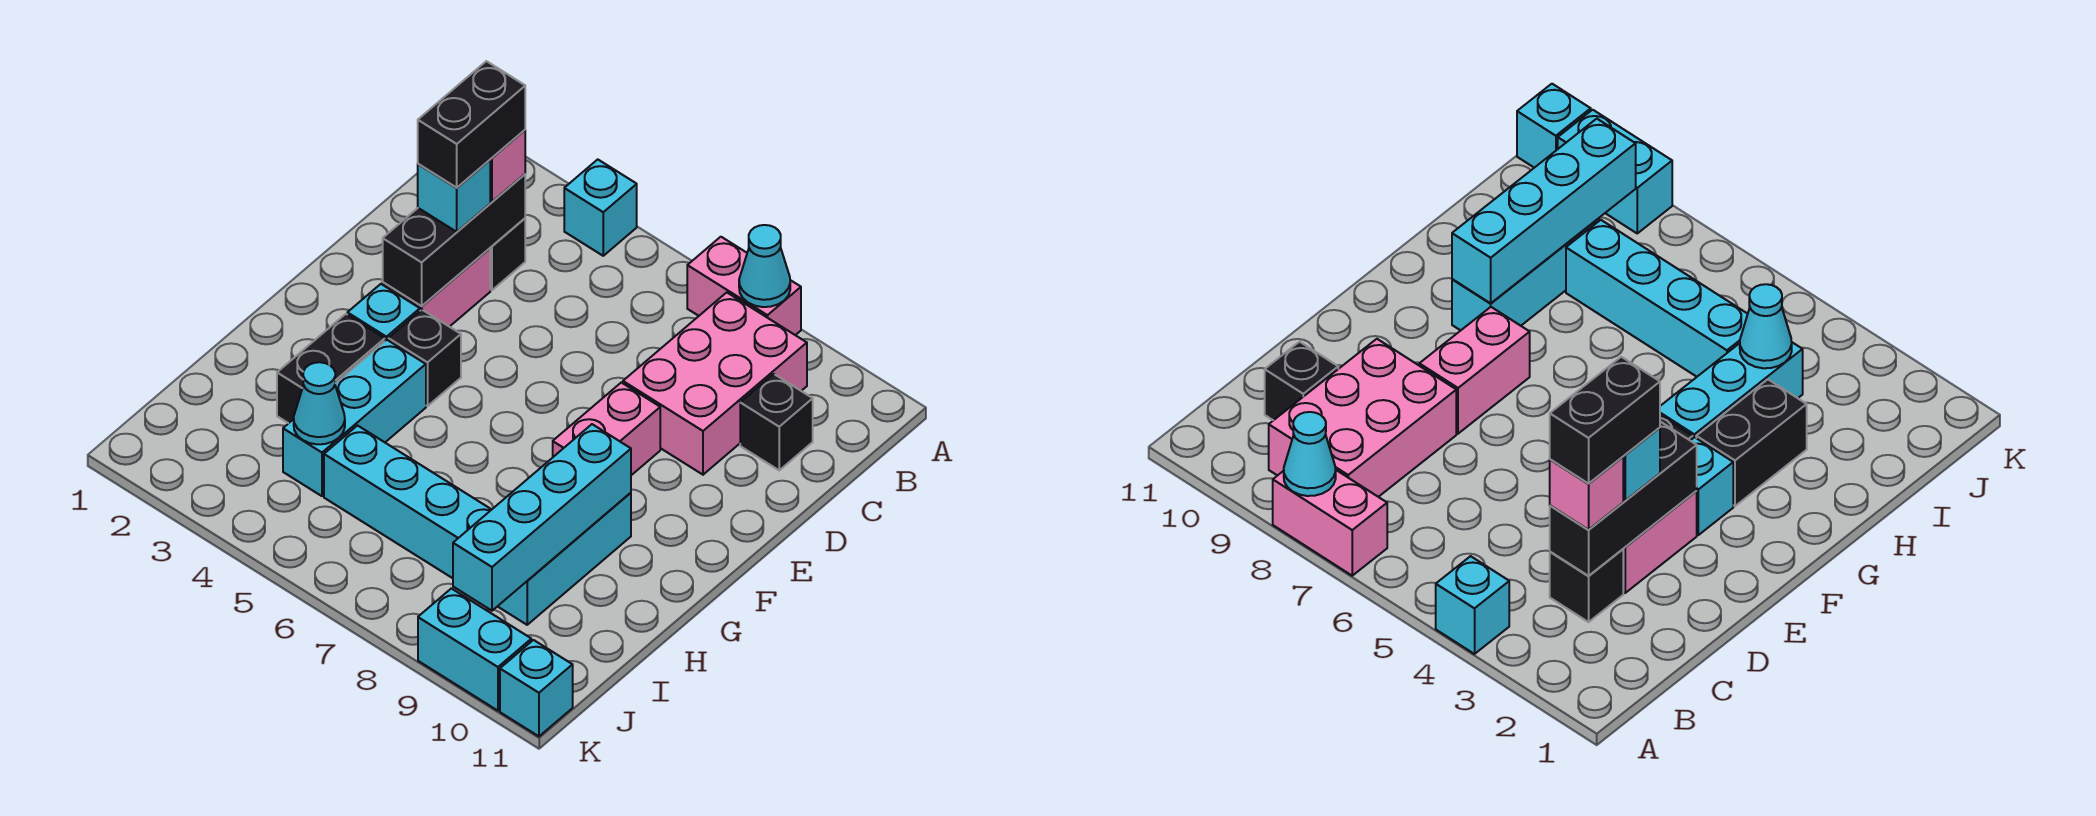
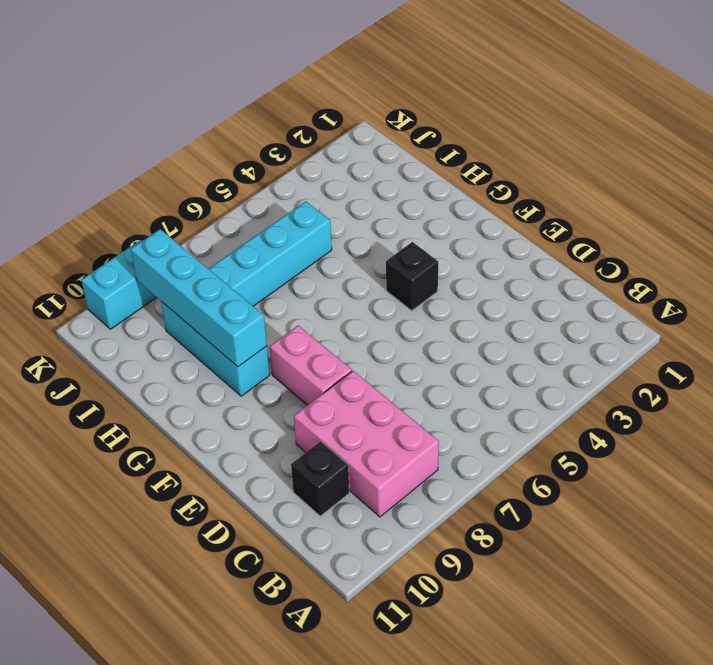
none -> cyan 1x1 brick [564,159,637,256]
none -> pink 1x2 brick [687,237,801,335]
none -> black 1x1 brick [490,218,525,290]

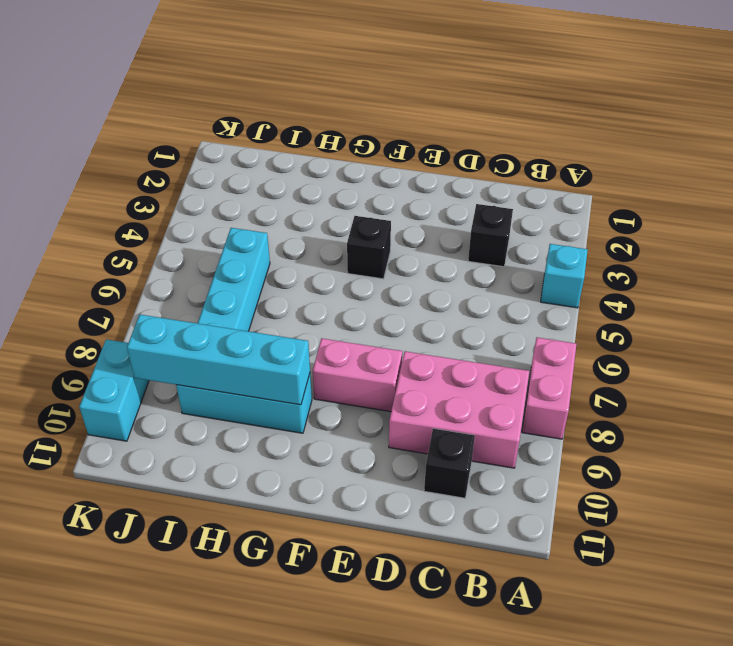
none -> pink 1x2 brick [383,248,490,327]
none -> cyan 1x1 brick [347,284,420,341]
none -> black 1x2 brick [277,314,385,423]

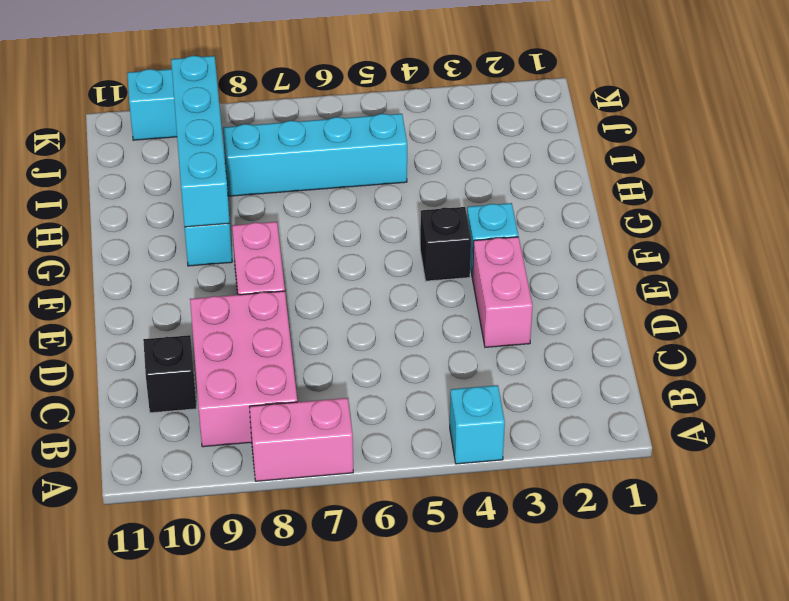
none -> black 1x1 brick [490,218,525,290]
none -> black 1x2 brick [277,314,385,423]
none -> cyan 1x3 brick [283,340,426,496]

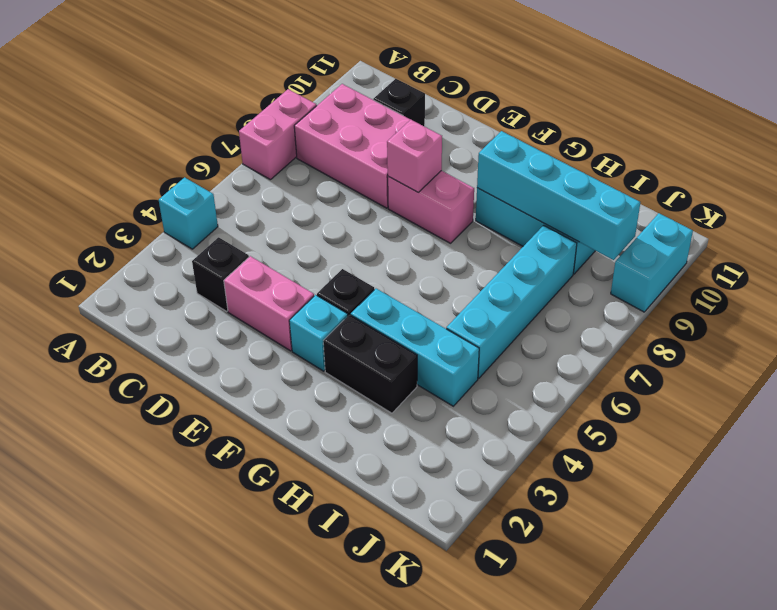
pink 1x1 brick [387,120,442,192] -> pink 1x1 brick moved to [490,130,525,202]
none -> cyan 1x1 brick [500,640,573,736]
none -> cyan 1x1 cone [739,225,790,307]
none -> black 1x3 brick [383,174,525,306]

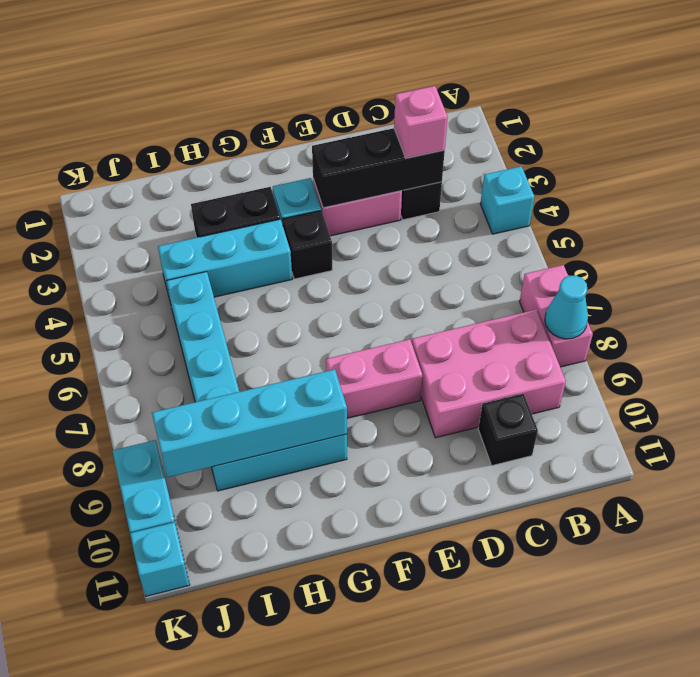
none -> cyan 1x1 cone [294,362,345,444]
none -> cyan 1x1 brick [418,160,490,232]
none -> black 1x2 brick [418,61,525,188]

